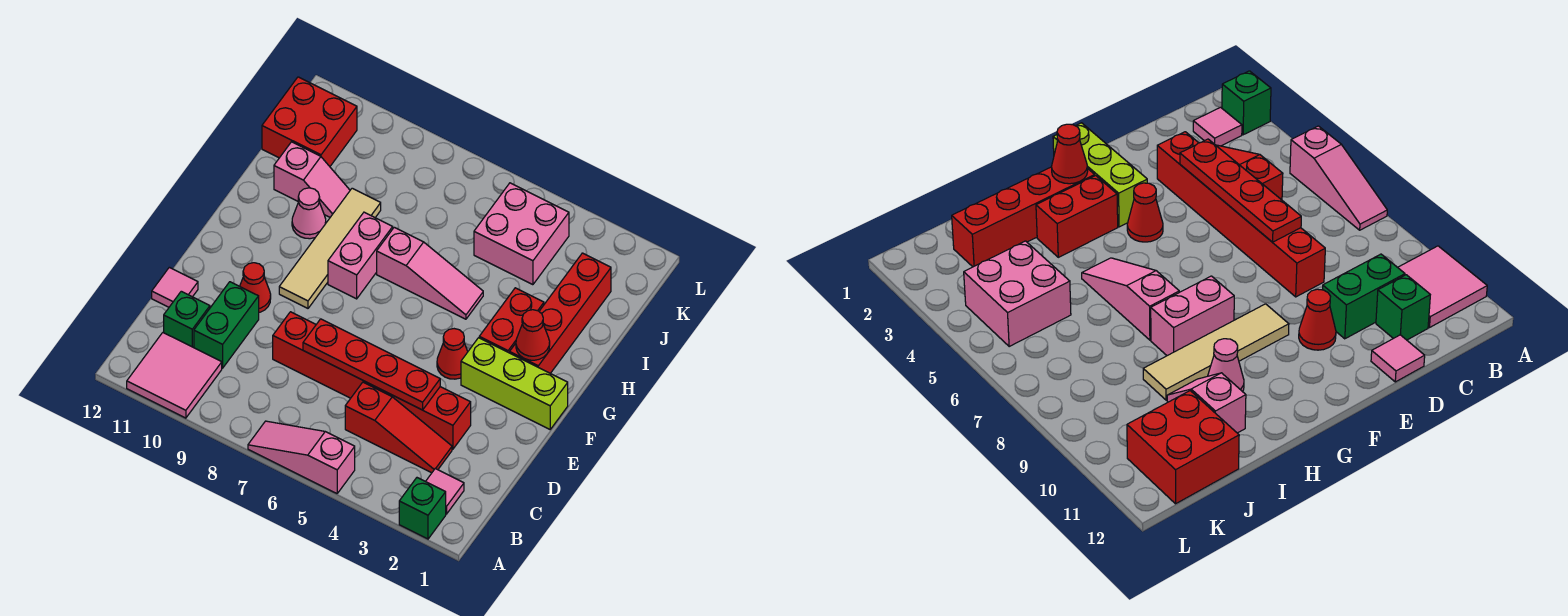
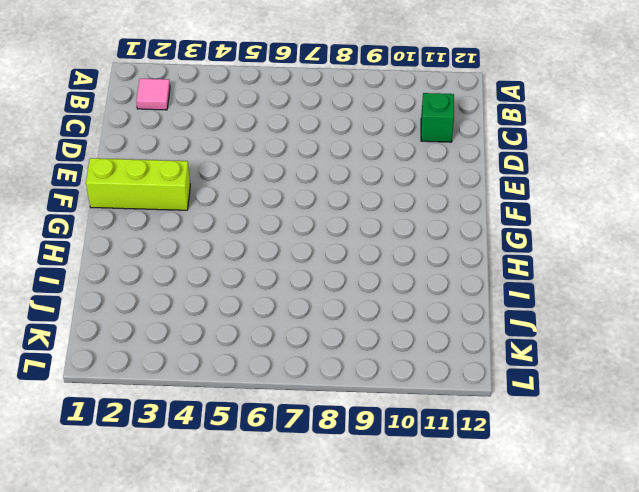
none -> green 1x1 brick [399,478,446,539]
none -> pink 1x3 slope [248,421,355,493]
none -> pink 2x2 tile [127,333,222,418]

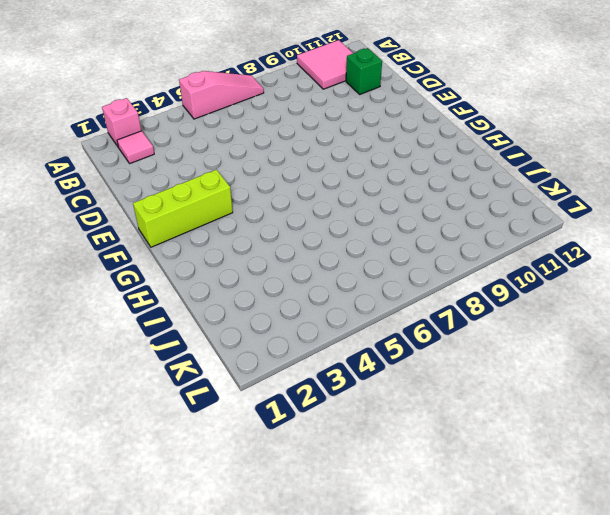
pink 1x1 brick [102,98,141,146] -> green 1x1 brick [399,478,446,539]
none -> red 1x3 slope [345,382,452,473]
none -> green 1x2 brick [194,282,259,368]
none -> red 1x6 brick [273,312,471,449]

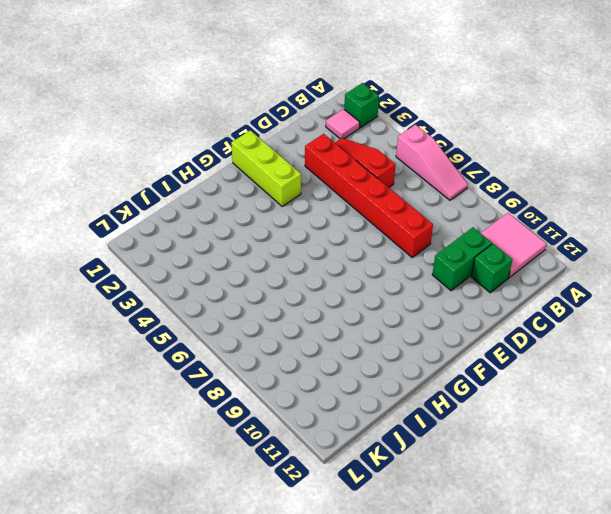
none -> pink 1x1 tile [152,267,198,307]
none -> red 1x1 cone [240,263,271,312]
none -> red 1x1 cone [437,329,468,379]

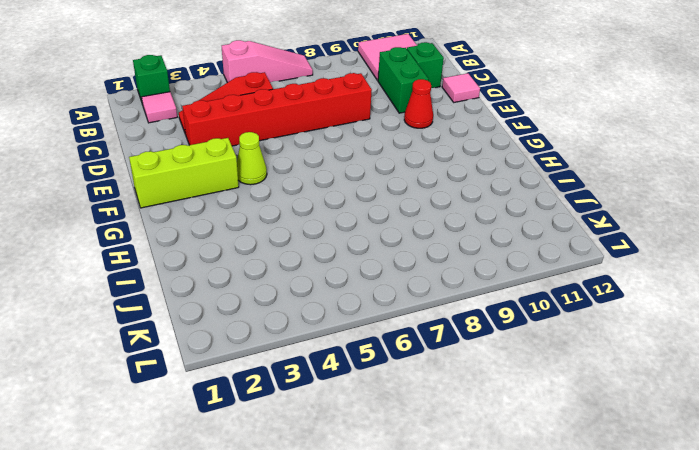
lime 1x1 cone [237,132,267,185] -> red 1x1 cone [437,329,468,379]
none -> tan 1x4 tile [279,188,381,308]
none -> red 1x4 brick [510,253,611,373]
none -> red 1x2 brick [479,288,544,353]

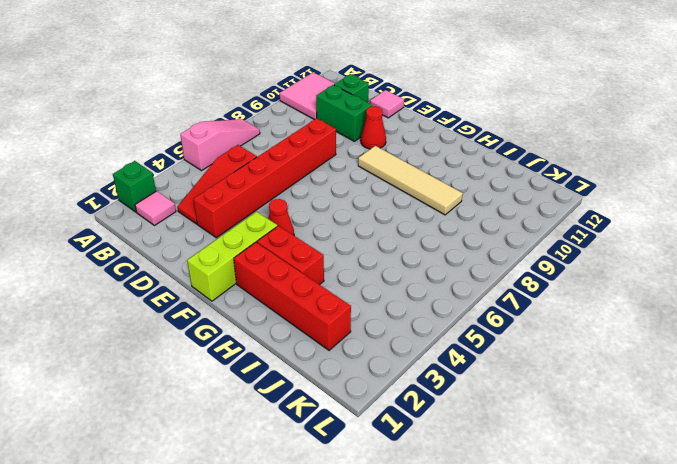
none -> pink 1x2 brick [328,212,393,299]
none -> pink 1x3 slope [377,227,483,319]
none -> pink 1x1 cone [292,188,326,239]

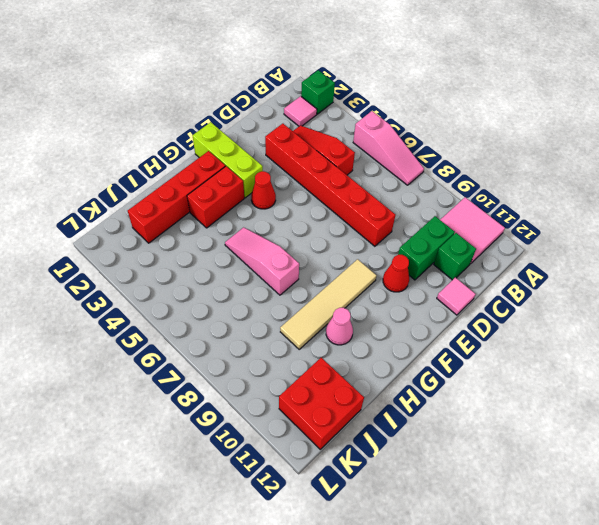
none -> pink 1x2 brick [328,212,393,299]
none -> pink 1x2 slope [274,142,350,217]
none -> pink 2x2 brick [474,183,569,285]

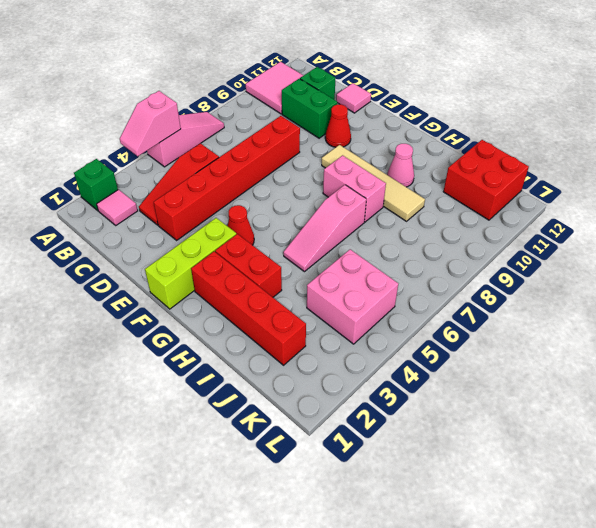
pink 1x2 slope [120,91,181,156] -> pink 1x2 slope moved to [274,142,350,217]
none -> red 1x4 plate [303,319,440,410]
none -> red 1x1 cone [516,310,550,360]

